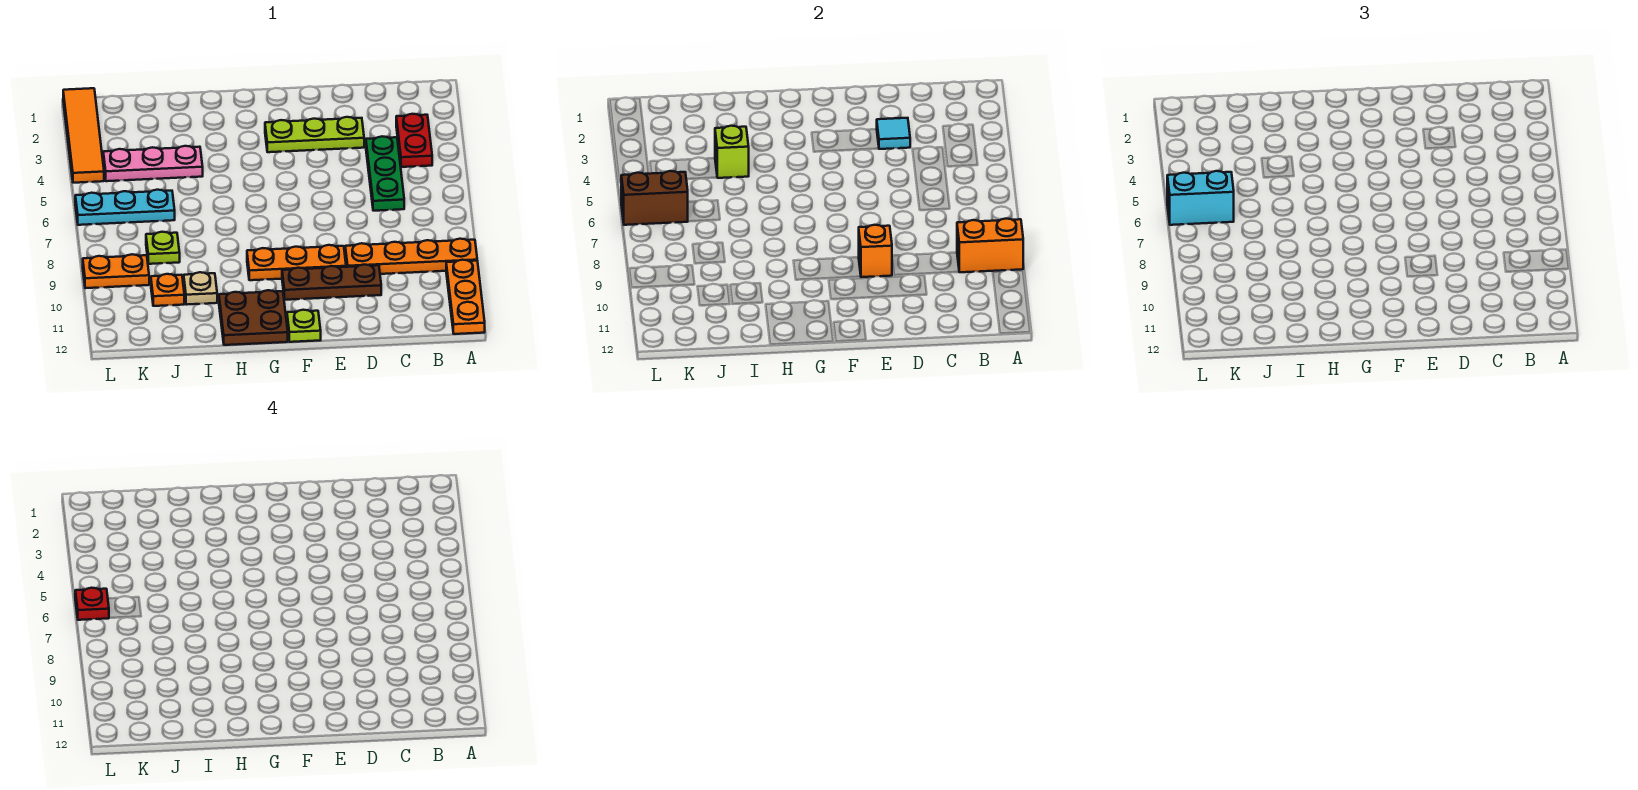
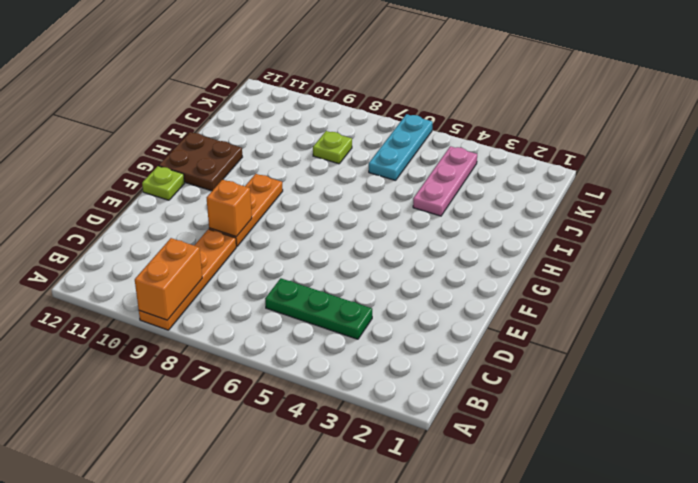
none -> orange 1x3 plate [446,260,485,334]
none -> red 1x2 plate [396,114,432,167]
none -> lime 1x3 plate [265,117,364,152]

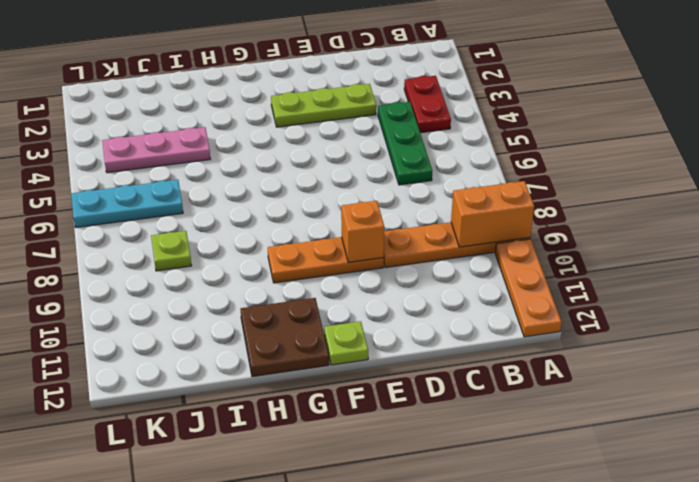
none -> brown 1x3 plate [282,265,381,300]
none -> tan 1x1 plate [184,272,217,305]
none -> orange 1x1 plate [151,274,184,306]

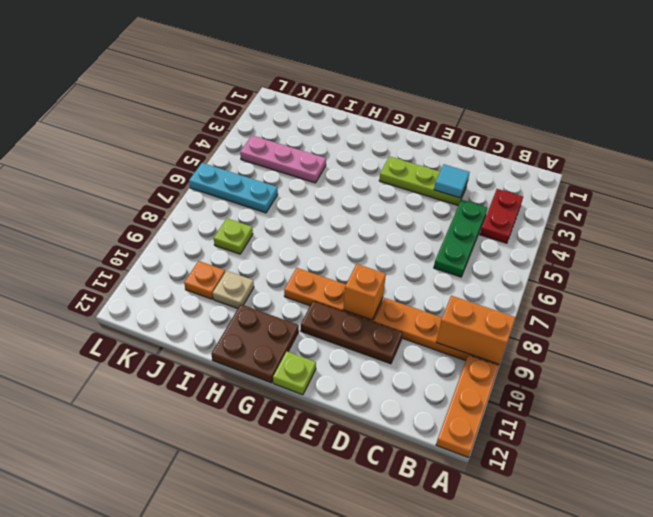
none -> orange 1x2 plate [83,254,149,288]
none -> orange 1x4 tile [63,88,104,183]
none -> lime 1x1 brick [715,126,749,178]

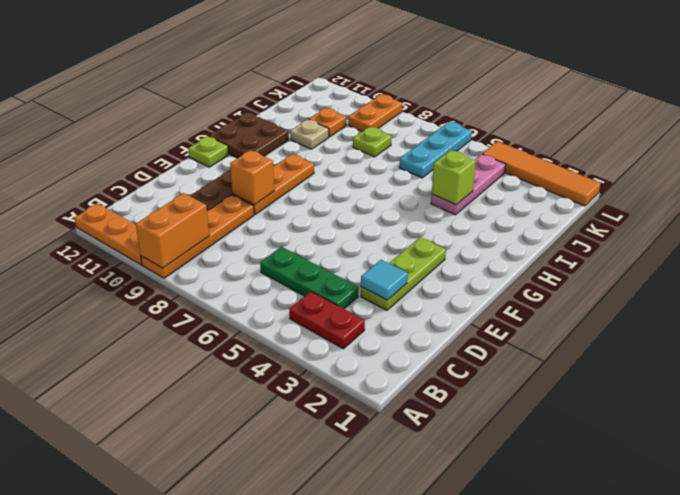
none -> brown 1x2 brick [621,171,688,225]
none -> cyan 1x2 brick [1167,171,1234,225]
none -> red 1x1 plate [75,588,109,620]

